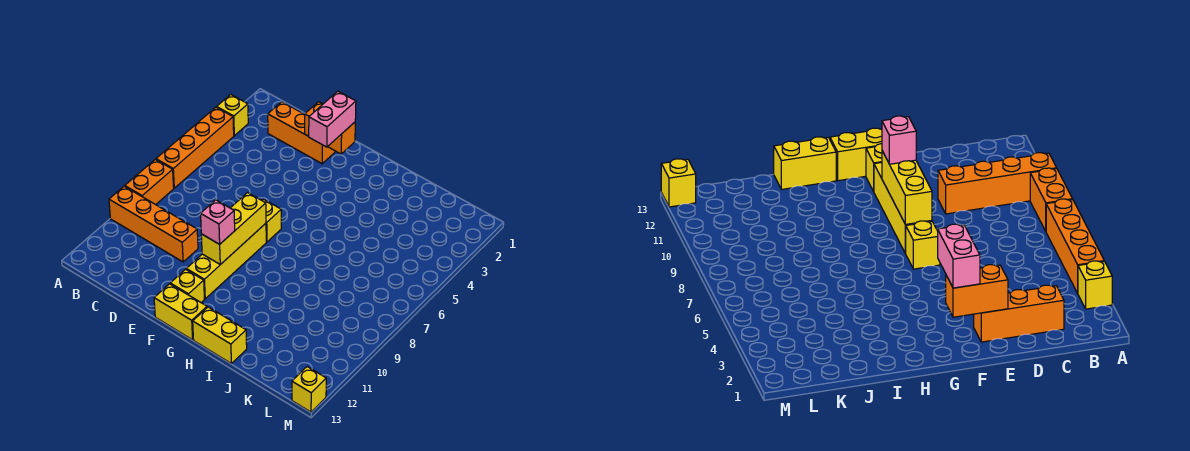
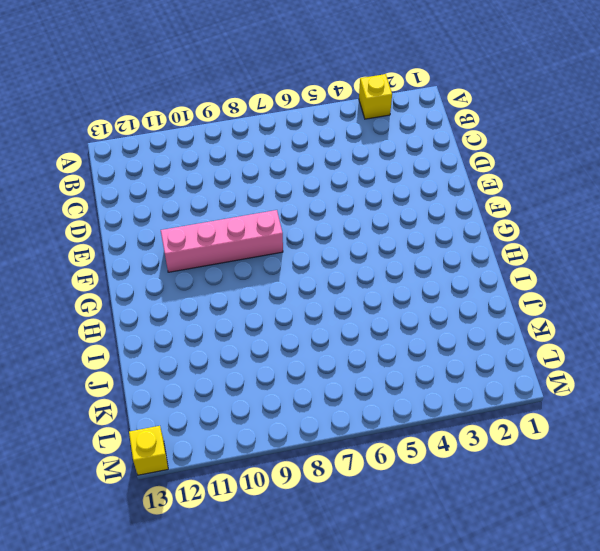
pink 1x4 brick [161,210,283,272] -> yellow 1x4 brick [186,223,266,299]
none -> orange 1x4 brick [156,107,234,188]
none -> orange 1x2 brick [125,159,174,205]
none -> orange 1x4 brick [109,186,198,262]

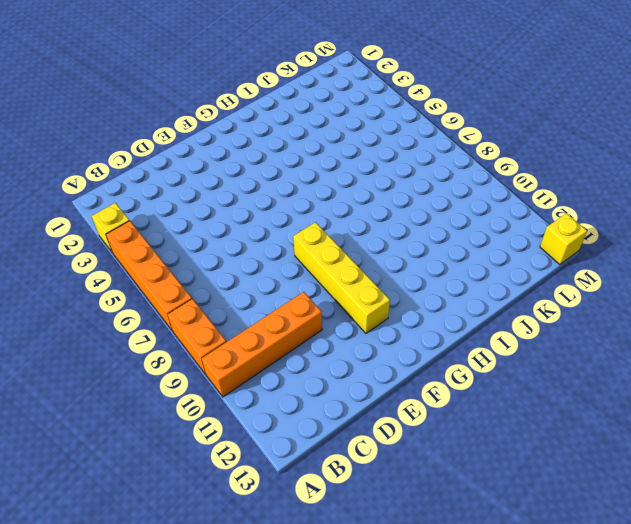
none -> orange 1x3 brick [268,102,336,164]
none -> yellow 1x1 brick [262,199,281,242]
none -> yellow 1x1 brick [170,269,204,303]

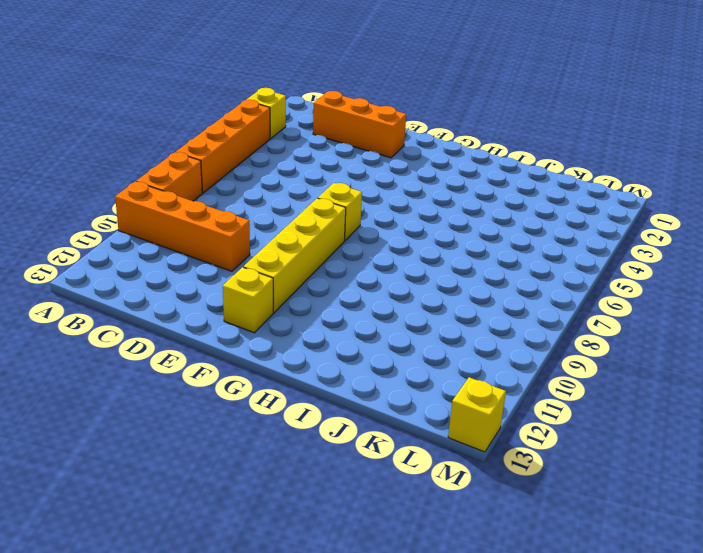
none -> yellow 1x2 brick [154,284,207,340]
none -> yellow 1x2 brick [193,307,247,363]
none -> orange 1x2 brick [305,102,355,154]

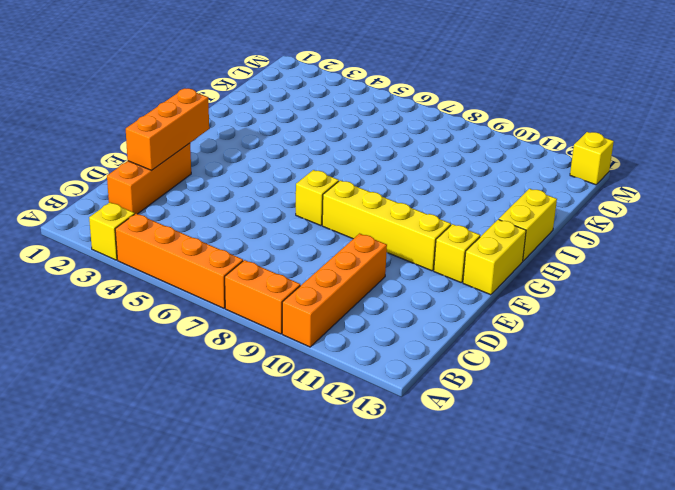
orange 1x3 brick [126,88,209,170] -> orange 1x2 brick [305,102,355,154]
none -> yellow 1x3 brick [201,193,266,265]
none -> pink 1x2 brick [309,91,356,147]
none -> pink 1x1 brick [201,200,235,244]

